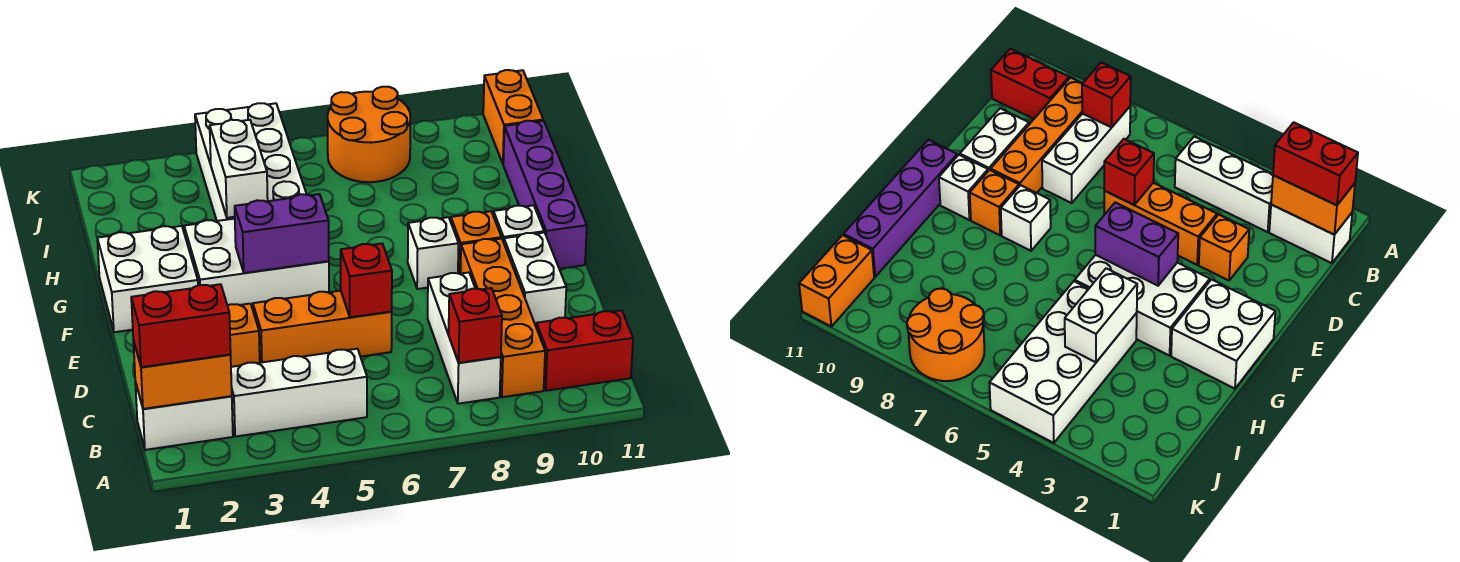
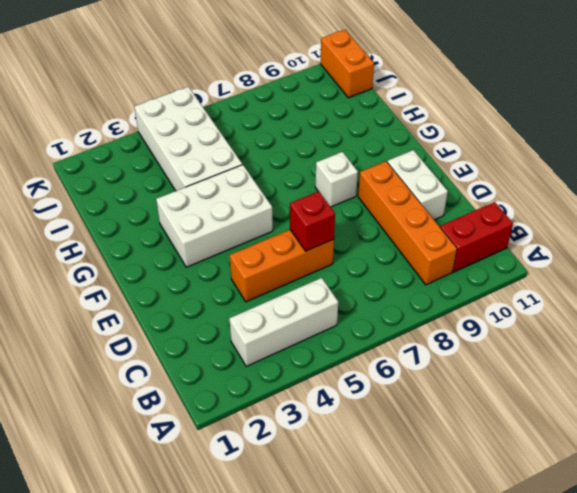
none -> white 1x2 brick [135,382,233,450]
none -> white 1x3 brick [428,272,501,404]
none -> orange 1x1 brick [227,304,260,367]

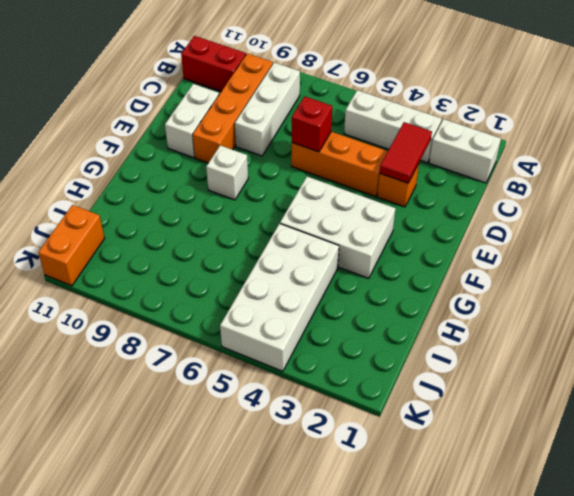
red 1x2 tile [380,122,432,183] -> none
none -> white 2x2 brick [97,226,198,332]
none -> orange 1x1 brick [451,211,501,274]
none -> white 1x1 brick [493,205,544,243]

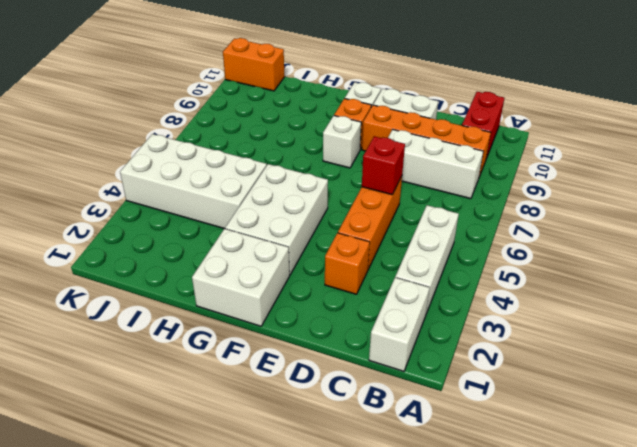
none -> purple 1x4 brick [503,121,587,269]
none -> orange 2x2 round brick [328,87,410,182]
none -> orange 1x2 brick [133,340,232,409]

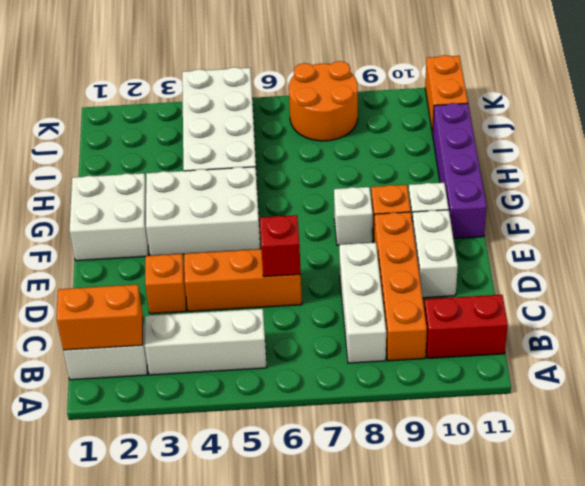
none -> red 1x1 brick [449,288,502,363]
none -> purple 1x2 brick [235,194,329,273]
none -> white 1x2 brick [210,120,268,218]

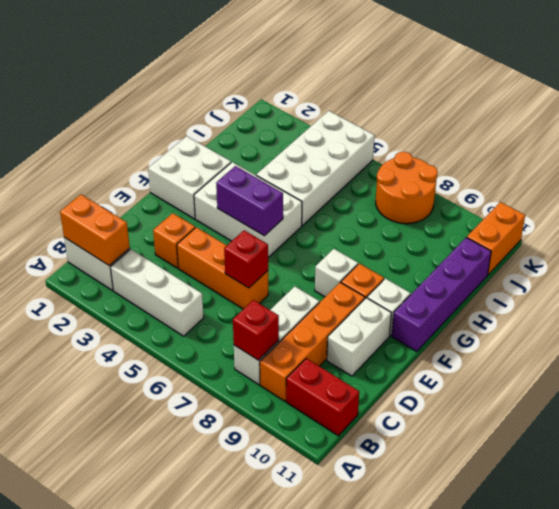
none -> white 1x2 brick [210,120,268,218]
none -> red 1x2 brick [131,284,231,367]

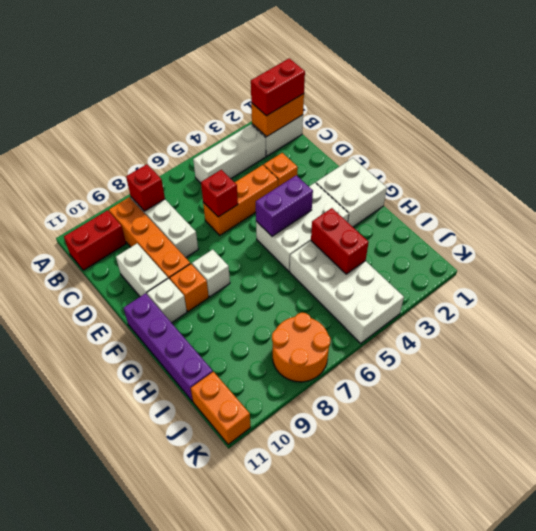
red 1x2 brick [311,208,369,274] -> white 1x2 brick [210,120,268,218]

